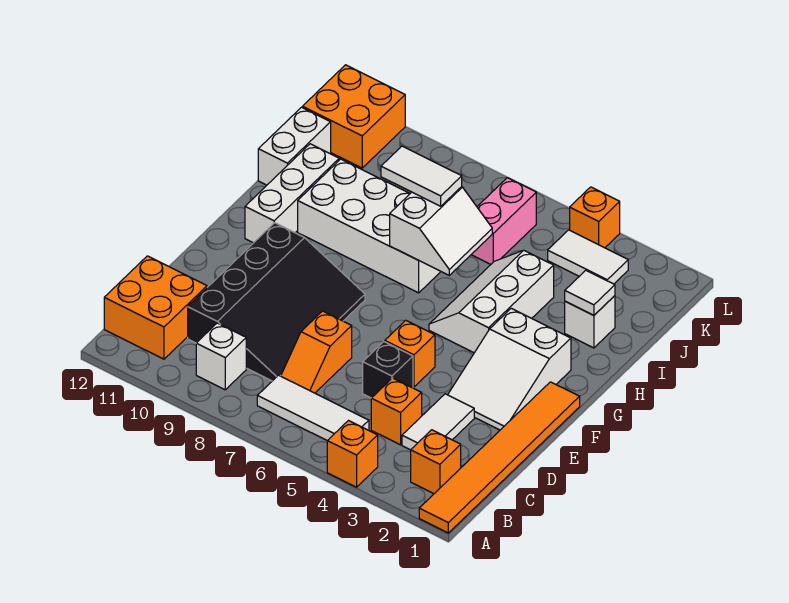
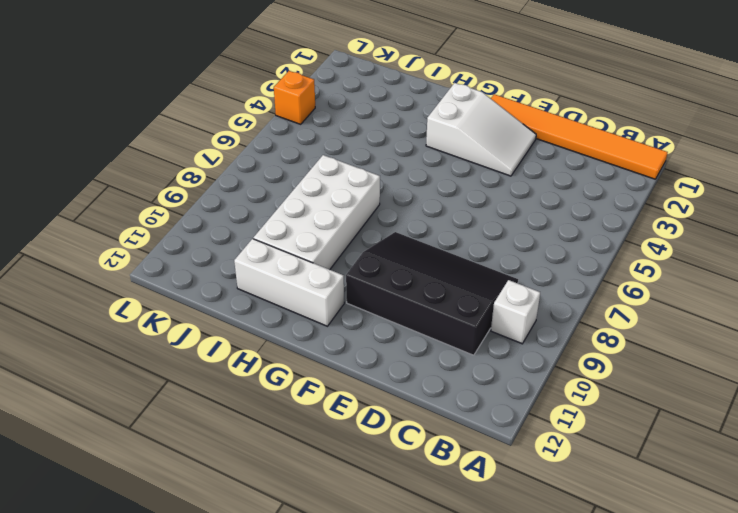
none -> orange 1x1 brick [327,421,378,487]
none -> orange 1x1 brick [411,430,461,494]
none -> white 1x3 tile [257,375,369,441]

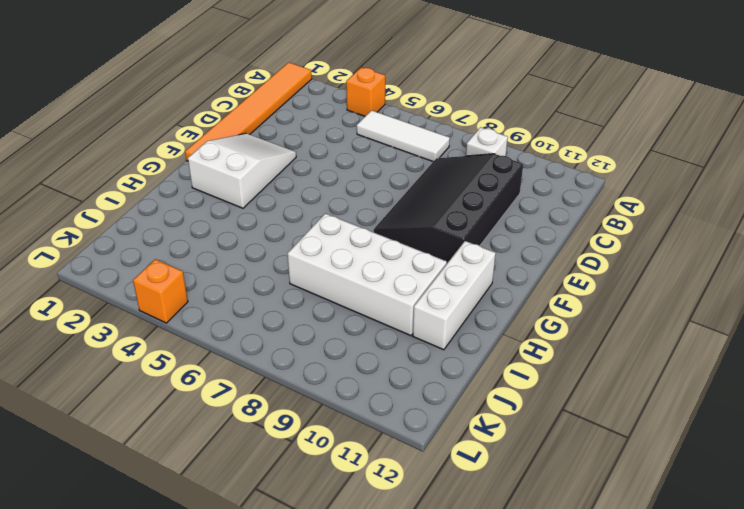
none -> orange 1x1 brick [411,430,461,494]
none -> orange 2x2 brick [104,256,207,359]
none -> white 1x2 tile [402,394,474,450]

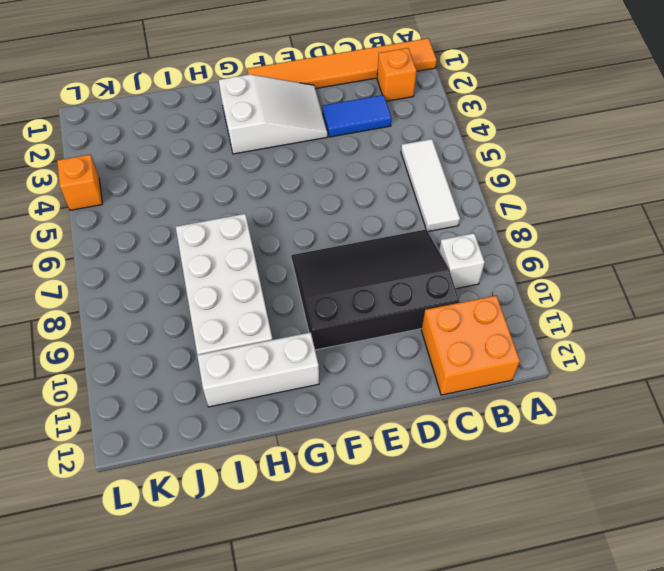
blue 1x2 tile [323,95,392,137] -> white 1x2 tile [402,394,474,450]
none -> orange 1x1 brick [327,421,378,487]
none -> orange 1x1 brick [371,378,422,445]
none -> orange 1x2 slope [281,311,352,393]

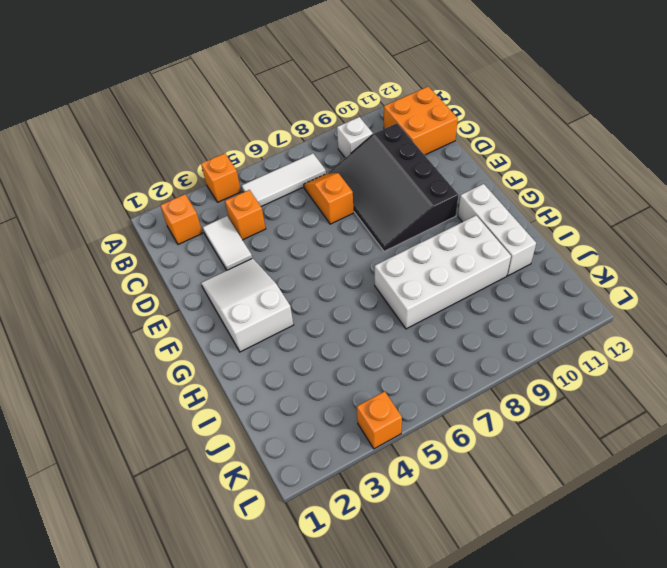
none -> orange 1x6 tile [419,382,580,533]
none -> black 1x1 brick [363,342,413,398]
none -> orange 1x1 brick [385,320,435,387]

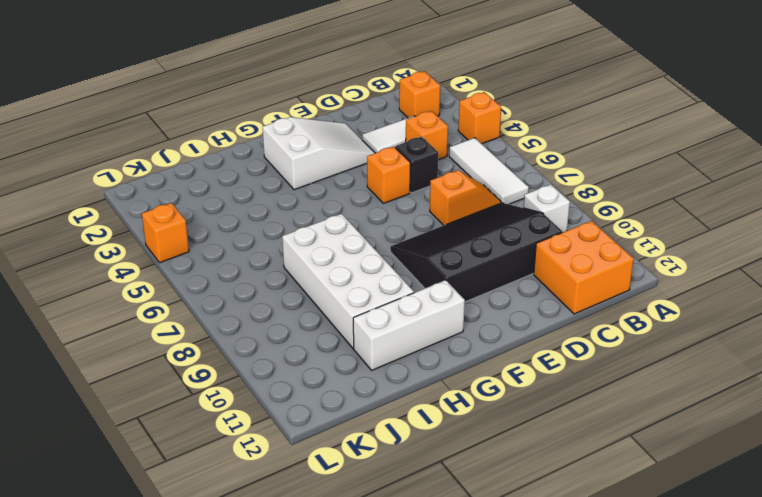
none -> orange 1x6 tile [419,382,580,533]
none -> white 2x3 slope [429,250,554,353]
none -> white 1x1 brick [565,296,615,348]

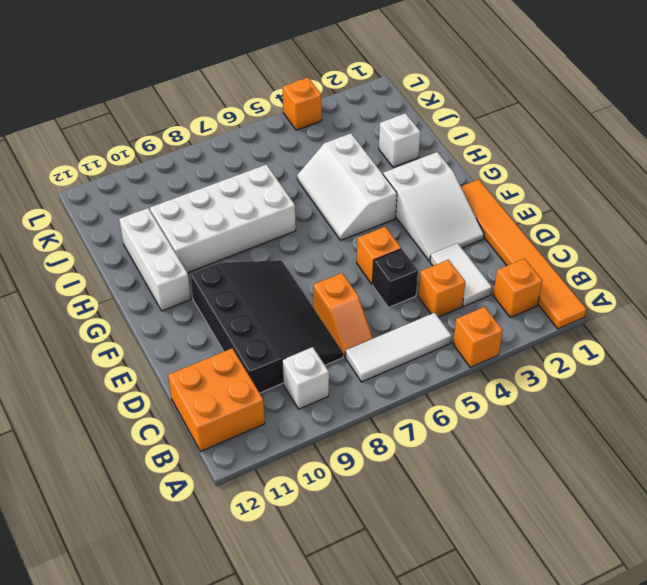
none -> white 1x2 brick [258,107,331,185]
none -> pink 1x2 brick [471,178,536,264]
none -> white 1x2 tile [548,230,628,284]

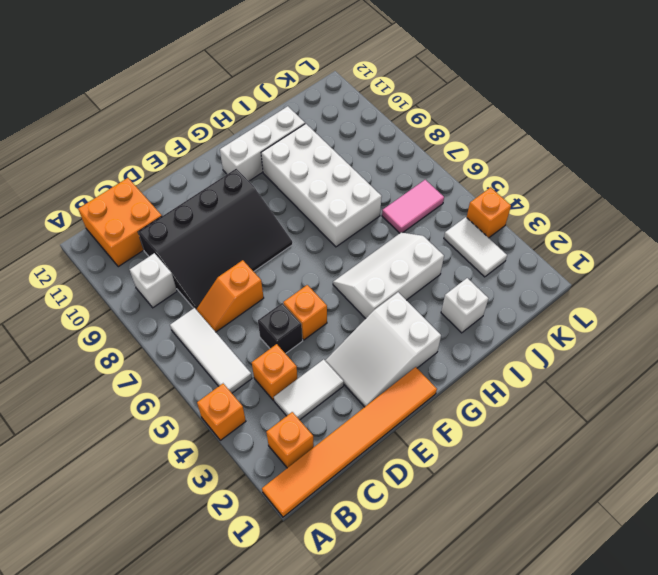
pink 1x2 tile [382,180,444,233] -> pink 1x2 brick [471,178,536,264]
none -> white 1x2 brick [258,107,331,185]
none -> orange 2x2 brick [302,65,405,168]
none -> white 2x2 slope [390,187,492,275]

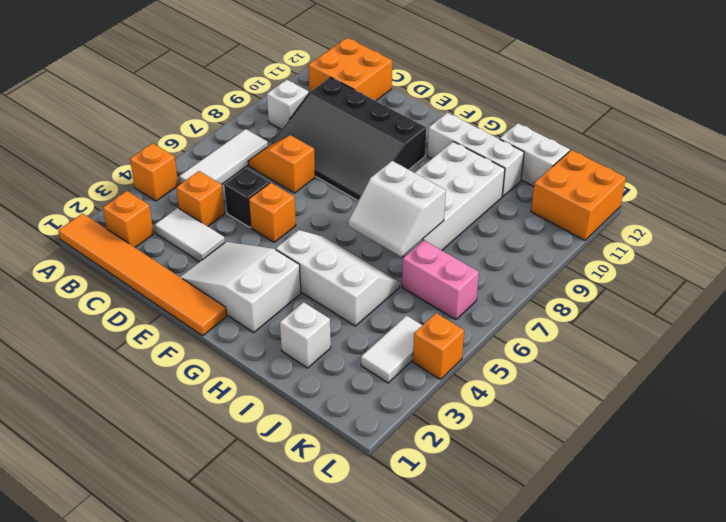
none -> white 1x1 tile [565,270,615,315]
none -> white 1x2 tile [381,146,462,206]

